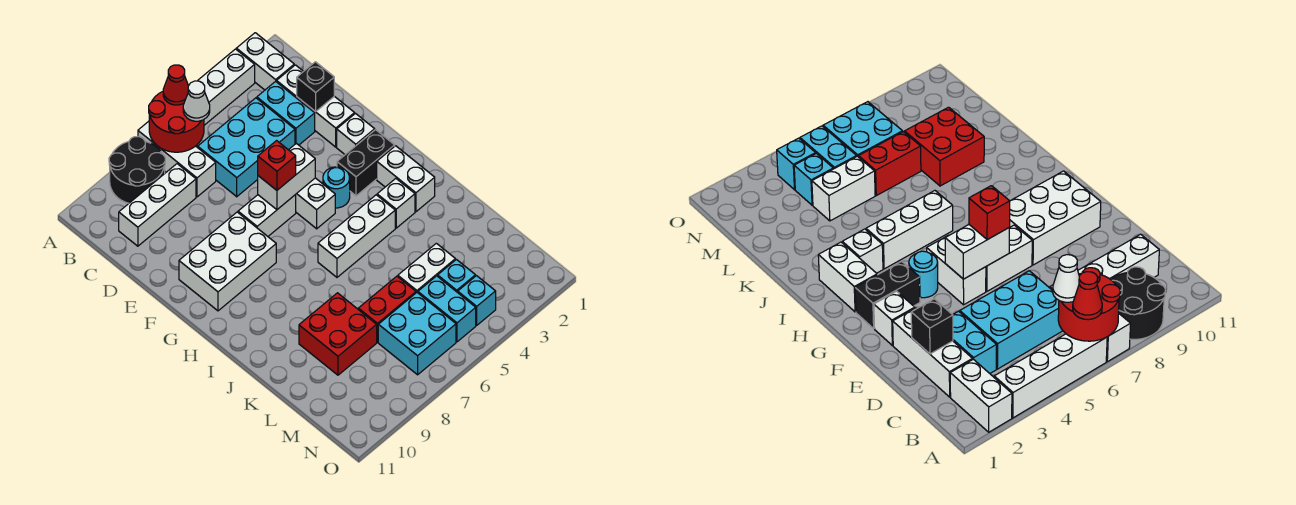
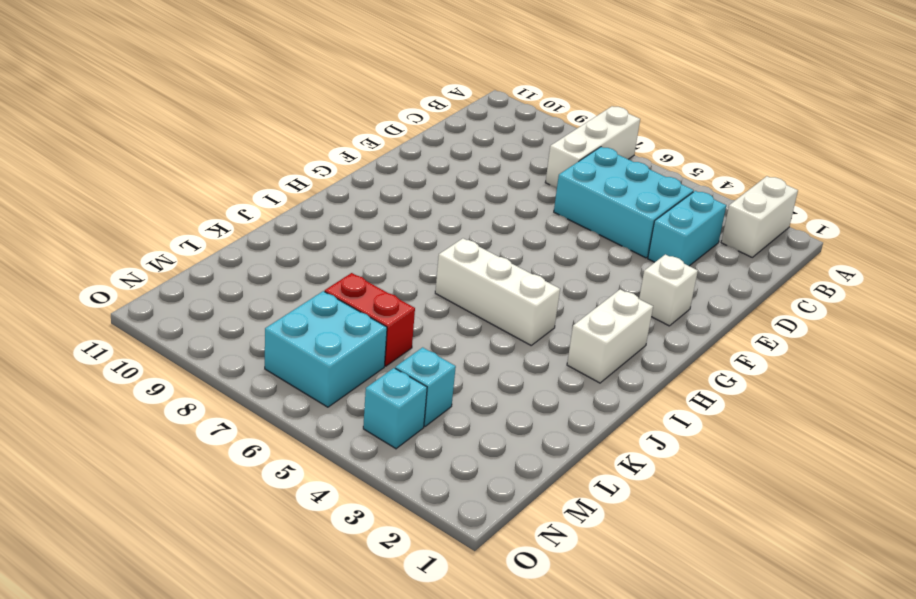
none -> white 1x4 brick [198,49,255,125]
none -> black 2x2 round brick [109,136,165,203]
none -> white 1x3 brick [277,65,355,147]
none -> white 1x3 brick [119,164,196,246]

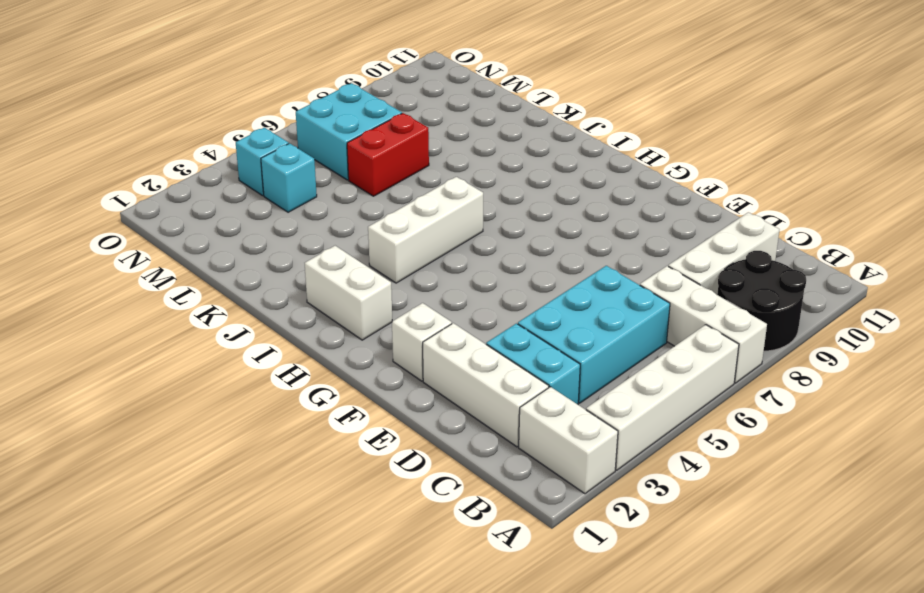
none -> white 1x2 brick [295,178,335,229]
none -> white 1x2 brick [238,195,296,236]
none -> white 2x3 brick [179,212,276,311]
none -> black 1x2 brick [337,130,395,196]

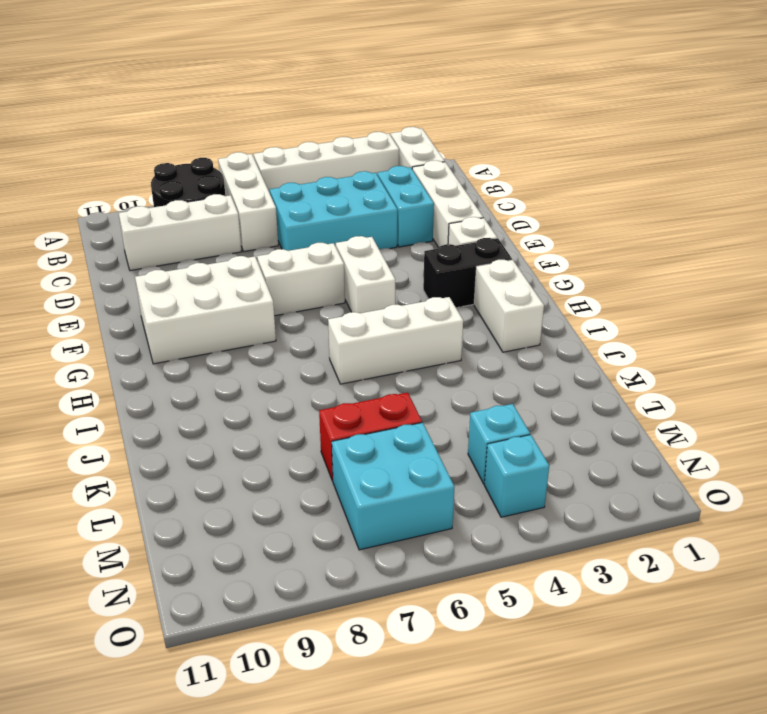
none -> cyan 1x1 round brick [323,167,350,208]
none -> white 1x1 brick [377,179,415,228]
none -> red 2x2 brick [299,293,377,375]
none -> white 1x2 brick [398,243,455,293]

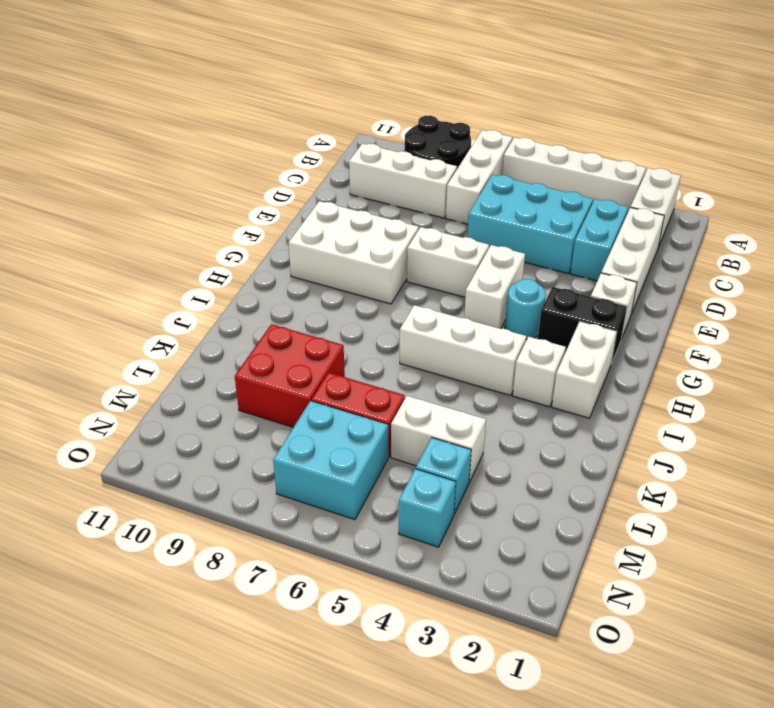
none -> cyan 1x2 brick [418,276,476,342]
none -> red 2x2 round brick [149,92,204,152]
none -> black 1x1 brick [297,62,334,112]
none -> white 1x2 brick [258,143,315,210]

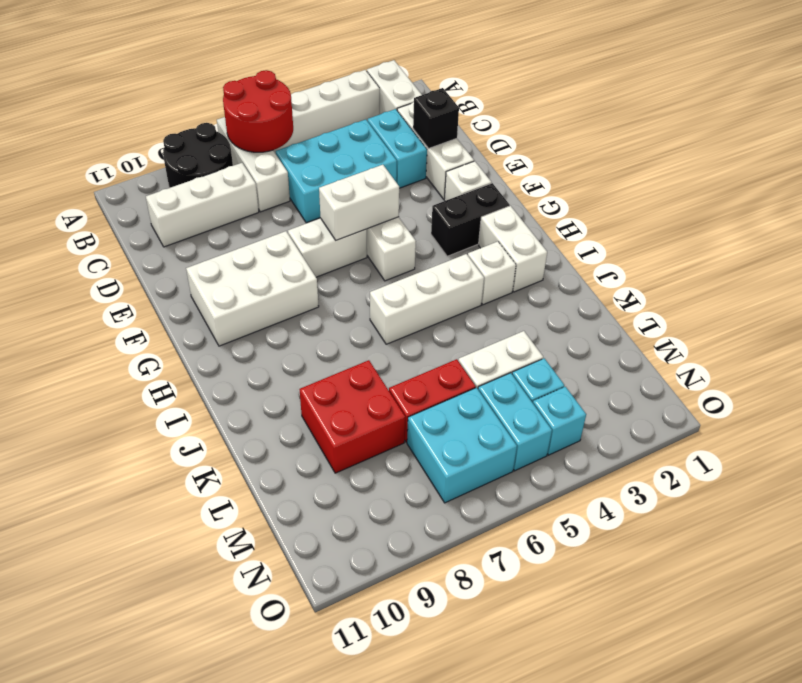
none -> cyan 1x1 round brick [323,167,350,208]
none -> red 1x1 cone [163,65,188,105]
none -> white 1x1 cone [183,81,210,121]
none -> red 1x1 brick [258,141,296,190]

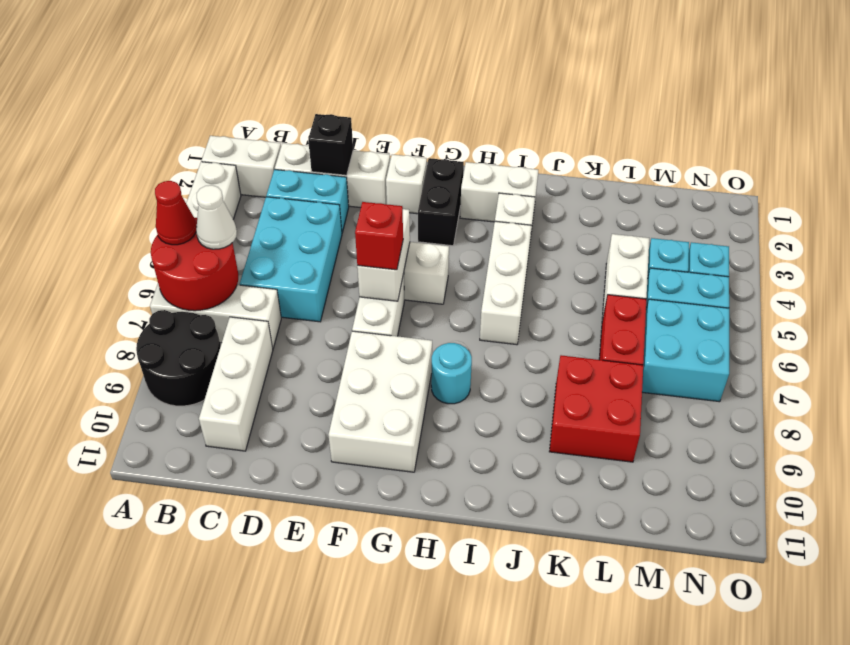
cyan 1x1 round brick [431,343,472,404] -> cyan 1x1 round brick moved to [323,167,350,208]

